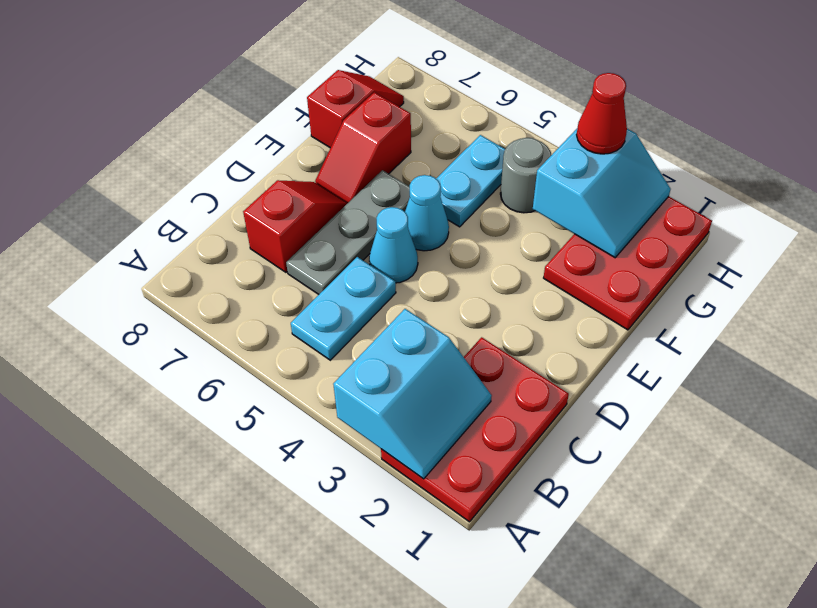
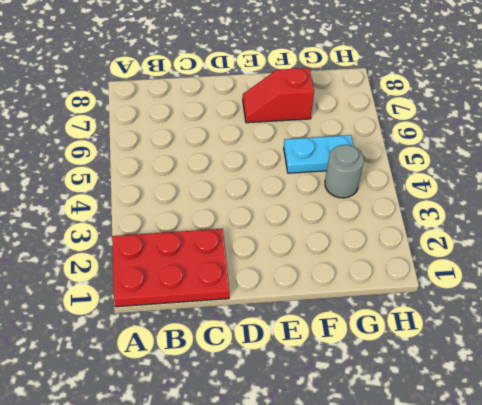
none -> cyan 1x2 plate [291,257,396,360]
none -> grey 1x3 plate [286,170,410,294]
none -> red 1x2 slope [243,180,348,272]

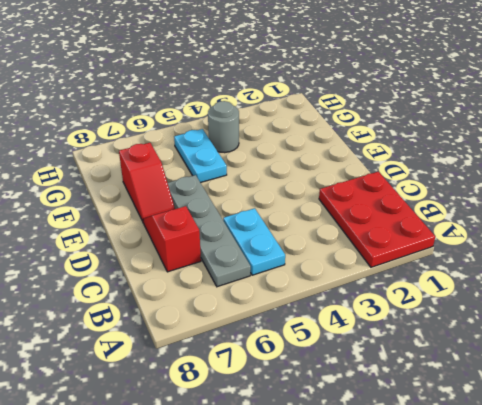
grey 1x4 plate [168,175,251,287] -> grey 1x3 plate [286,170,410,294]
none -> cyan 1x1 cone [369,207,418,283]
none -> cyan 1x1 cone [405,175,449,251]
none -> red 2x3 plate [544,196,712,330]

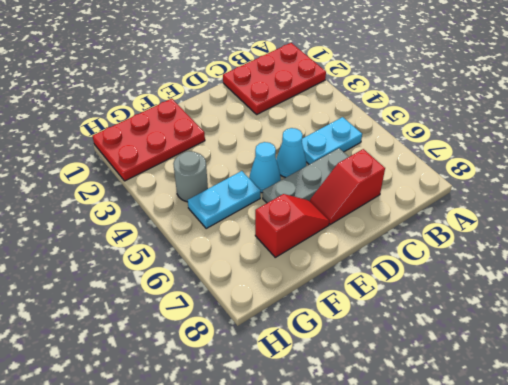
none -> red 1x2 slope [307,70,404,148]
none -> cyan 2x2 slope [333,309,492,479]
none -> cyan 2x2 slope [533,129,670,258]

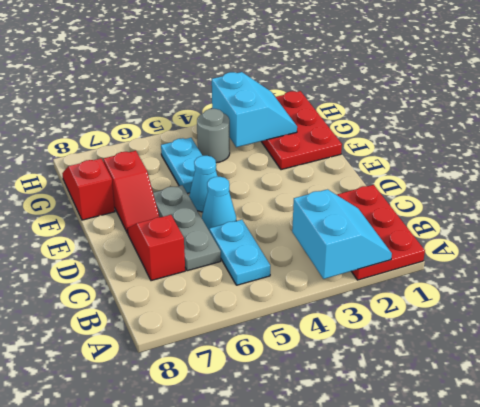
none -> red 1x1 cone [577,73,627,154]

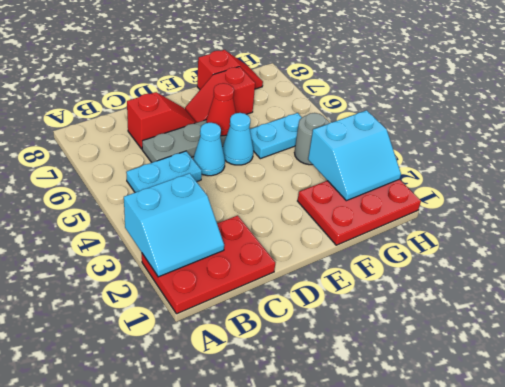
red 1x1 cone [206,83,236,136] -> red 1x1 cone moved to [577,73,627,154]

